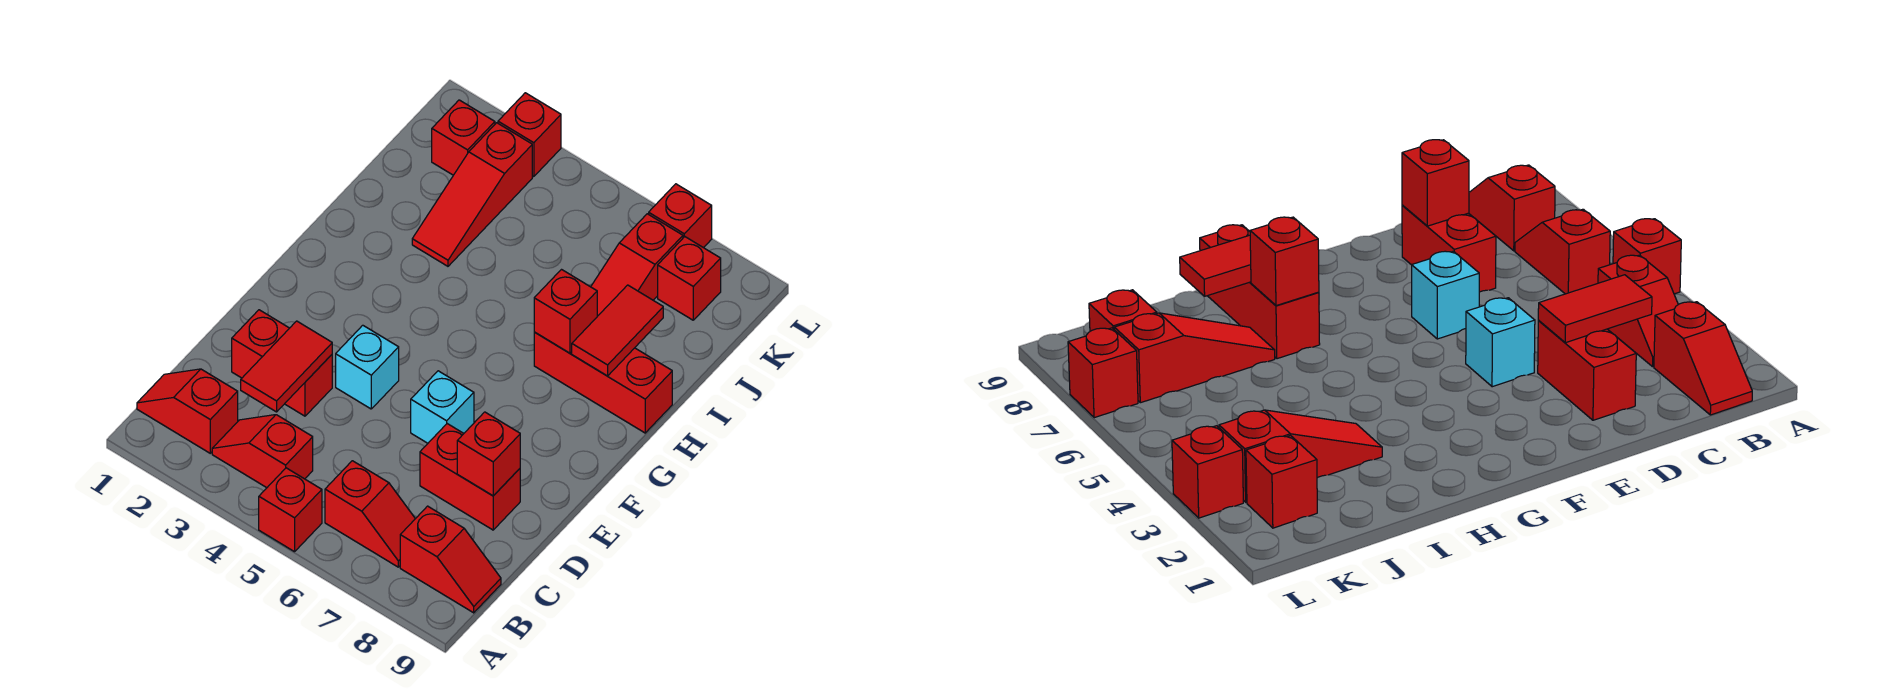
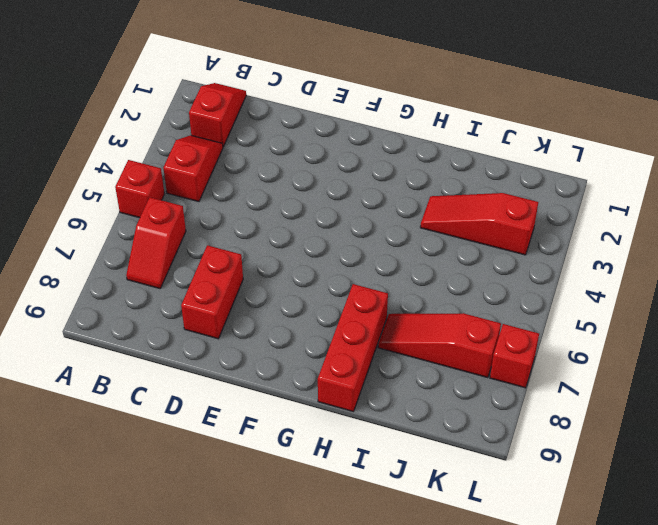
none -> red 1x2 slope [400,506,501,613]
none -> red 1x2 brick [232,310,332,416]
none -> cyan 1x1 brick [336,325,399,409]

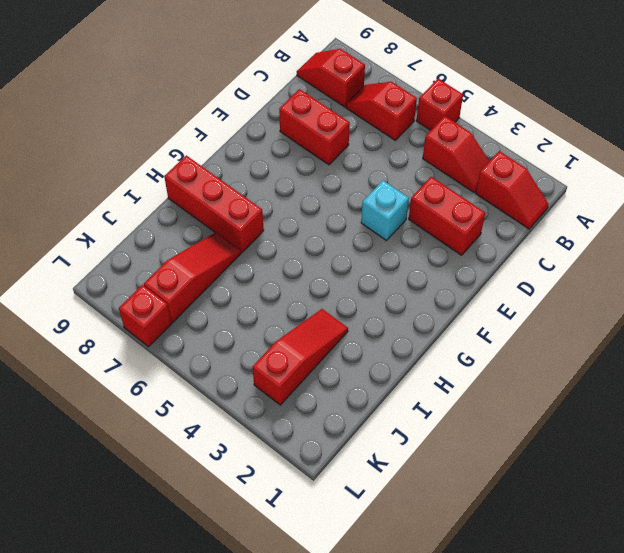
none -> cyan 1x1 brick [411,371,474,443]
none -> red 1x1 brick [432,100,495,175]
none -> red 1x1 brick [658,237,721,320]

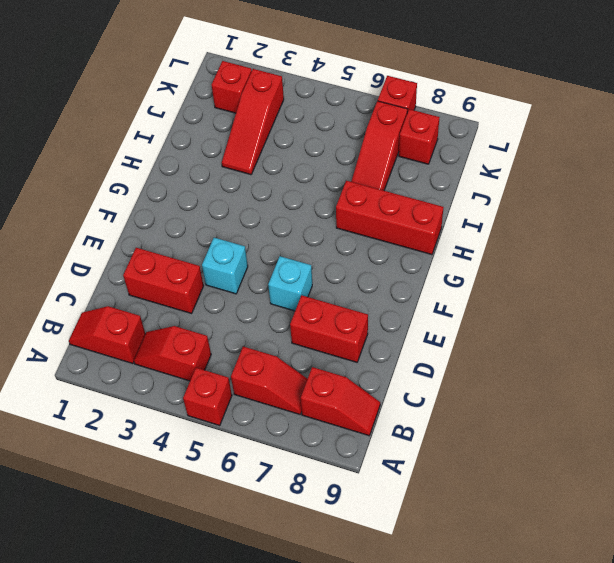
none -> red 1x1 brick [498,93,561,177]
none -> red 1x2 tile [241,321,332,412]
none -> red 1x1 brick [457,412,520,496]

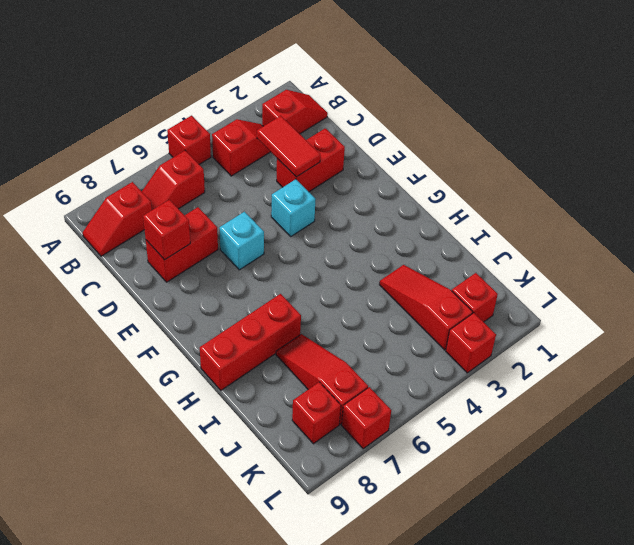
none -> red 1x1 brick [534,270,597,353]
none -> red 1x2 tile [572,285,663,376]

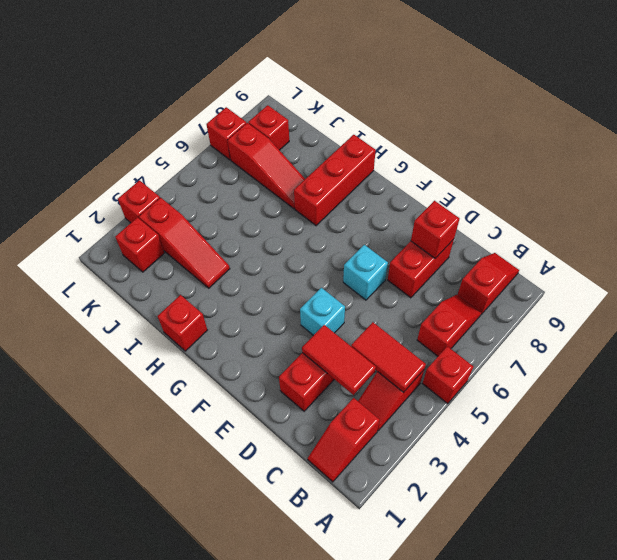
red 1x2 tile [351,322,426,393] -> red 1x2 tile moved to [572,285,663,376]
red 1x1 brick [157,295,207,351] -> red 1x1 brick moved to [534,270,597,353]

